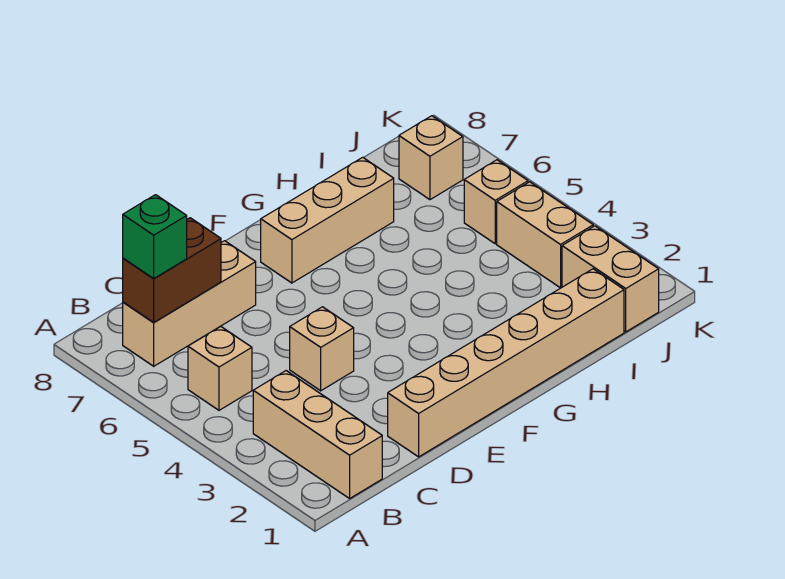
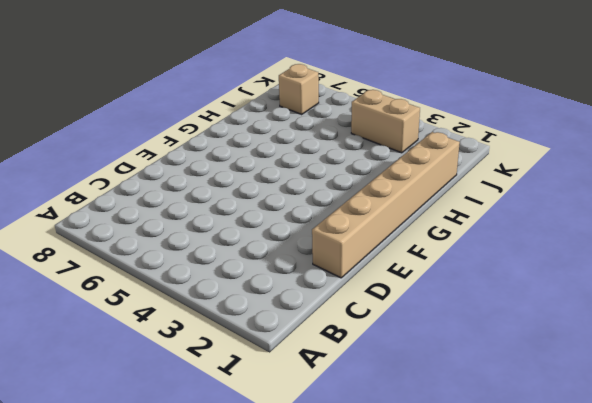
none -> tan 1x3 brick [253,371,382,498]
none -> tan 1x1 brick [188,326,252,410]
none -> tan 1x3 brick [123,241,256,366]

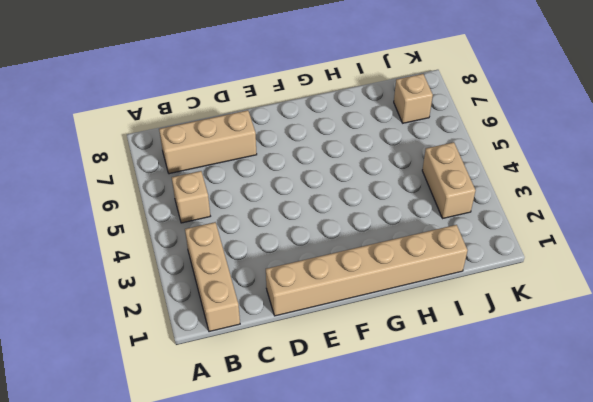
none -> tan 1x1 brick [290,307,354,391]
none -> tan 1x3 brick [261,157,394,283]
none -> tan 1x2 brick [562,226,659,332]

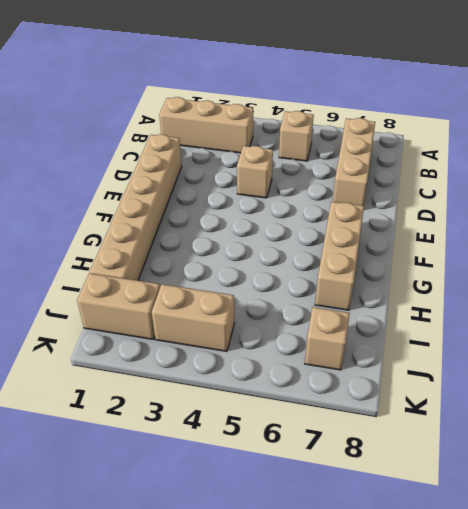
none -> tan 1x1 brick [464,160,528,244]
none -> brown 1x2 brick [123,218,221,322]
none -> green 1x1 brick [123,195,187,279]

